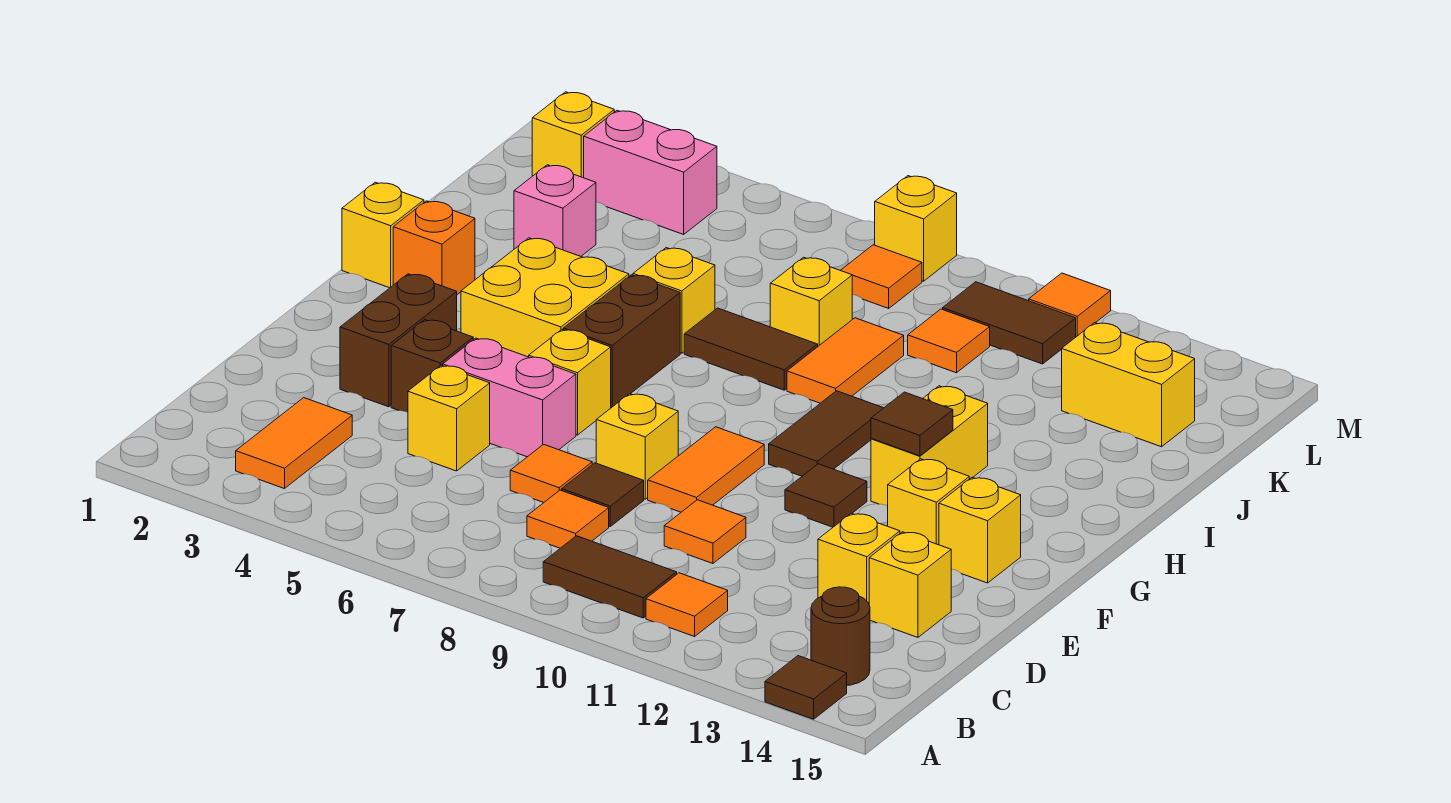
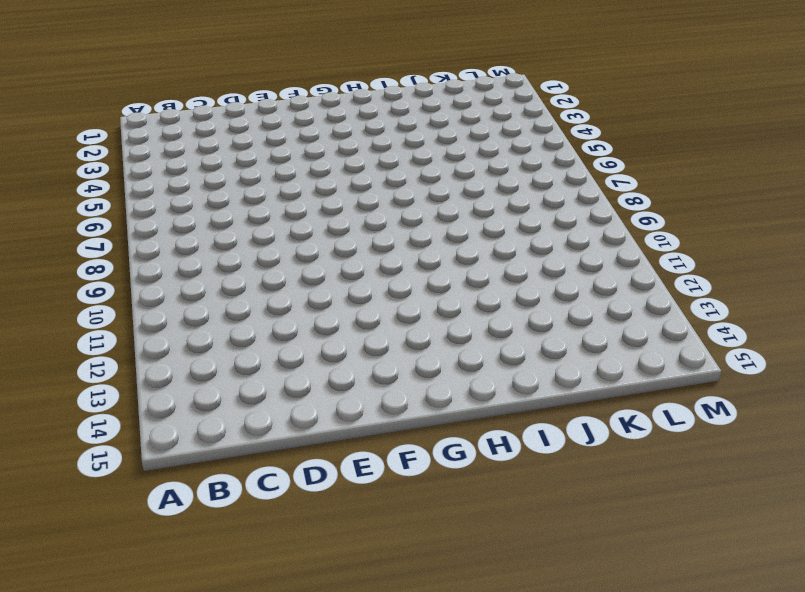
none -> brown 1x1 tile [765,656,847,719]
none -> orange 1x2 tile [236,398,352,489]
none -> brown 1x2 tile [543,536,677,618]
none -> orange 1x1 tile [646,573,728,637]

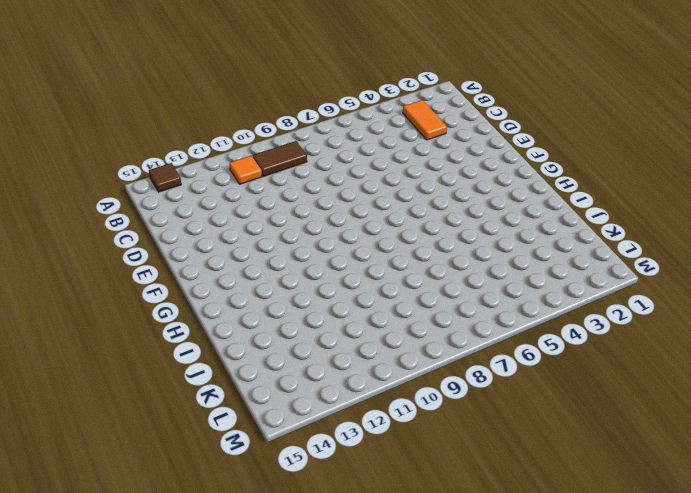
none -> brown 1x1 round brick [811,587,870,685]
none -> orange 1x1 tile [527,490,609,548]
none -> yellow 1x1 brick [408,365,490,471]
none -> orange 1x1 tile [510,444,592,503]

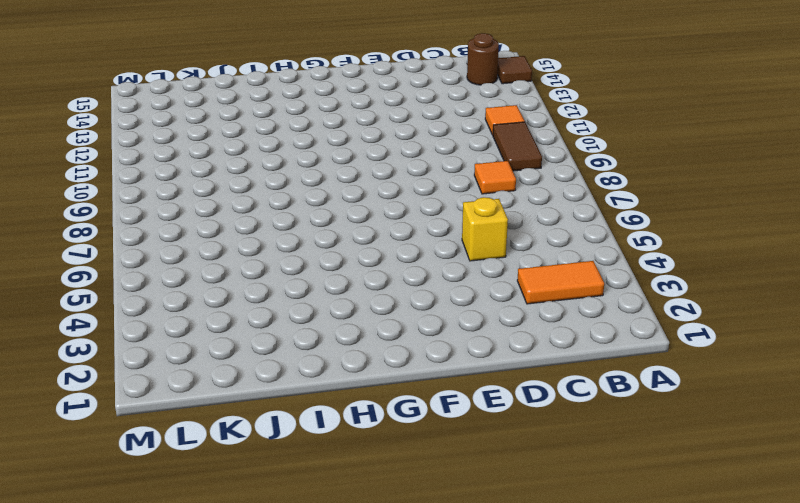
none -> orange 1x1 tile [510,444,592,503]
none -> brown 1x1 tile [562,463,644,526]
none -> orange 1x1 tile [664,500,746,564]
none -> yellow 1x1 brick [818,513,900,603]

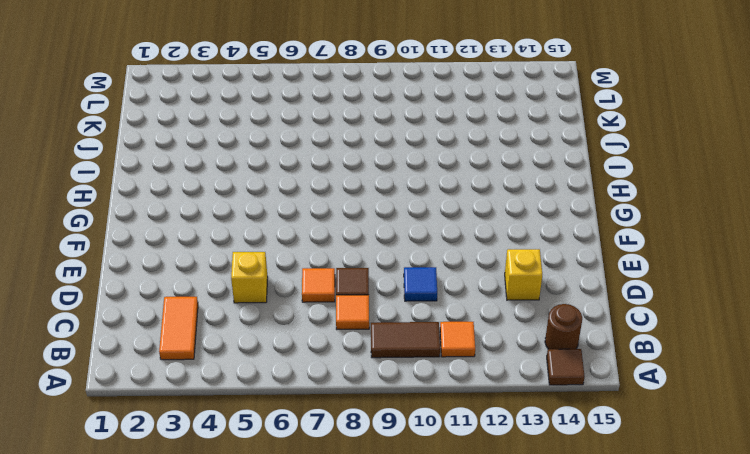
blue 1x1 tile [404,267,437,301] -> orange 1x1 tile [664,500,746,564]
none -> yellow 1x1 brick [869,532,951,637]
none -> brown 1x2 brick [340,274,457,407]
none -> brown 1x1 brick [391,320,473,412]
none -> pink 1x2 brick [443,338,576,457]

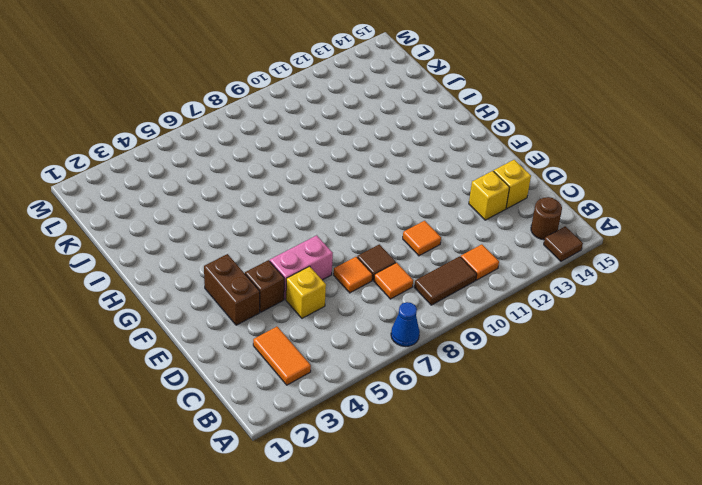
blue 1x1 cone [391,302,420,346] -> none
none -> yellow 1x1 brick [596,394,678,499]
none -> orange 1x2 tile [648,427,764,512]
none -> yellow 1x1 brick [529,330,611,435]
none -> brown 1x1 tile [785,464,867,527]

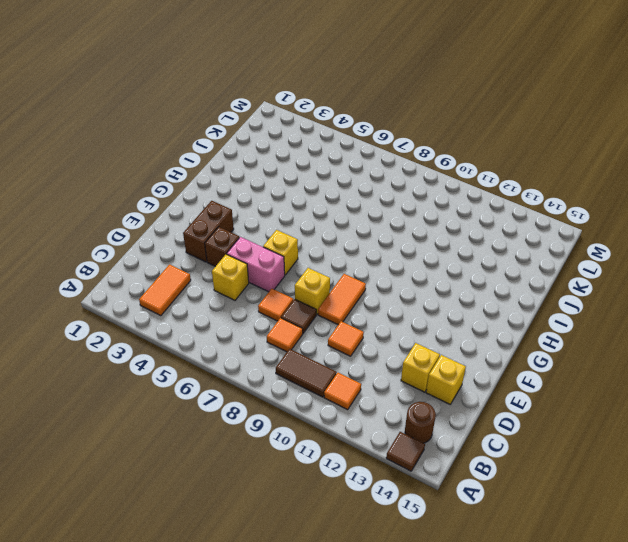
none -> brown 1x1 tile [785,464,867,527]
none -> yellow 1x1 brick [888,459,969,545]
none -> yellow 1x1 brick [939,477,1021,583]
none -> yellow 2x2 brick [461,238,629,357]

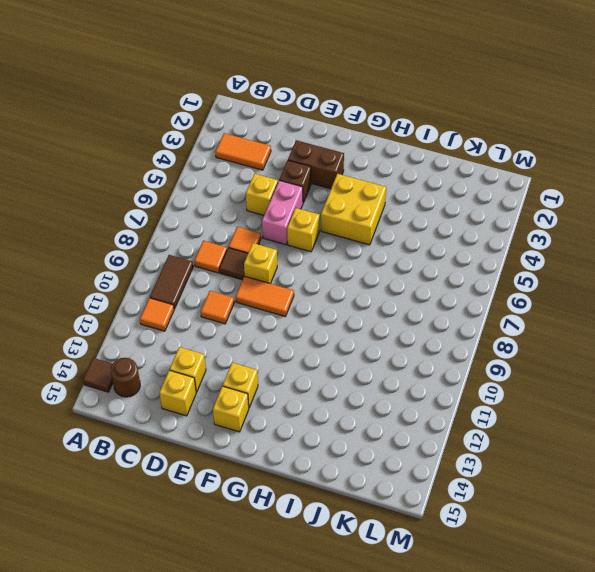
none -> brown 1x1 tile [785,464,867,527]
none -> brown 1x2 brick [563,275,680,408]
none -> brown 1x2 tile [769,391,883,476]
none -> yellow 1x2 brick [871,386,988,506]

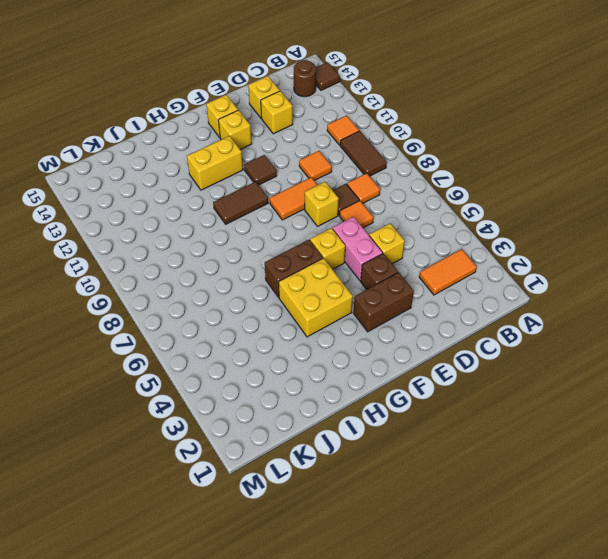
none -> yellow 1x1 brick [342,182,424,288]
none -> orange 1x1 brick [393,201,475,295]
none -> yellow 1x1 brick [633,248,715,353]
none -> brown 1x2 tile [684,308,818,390]

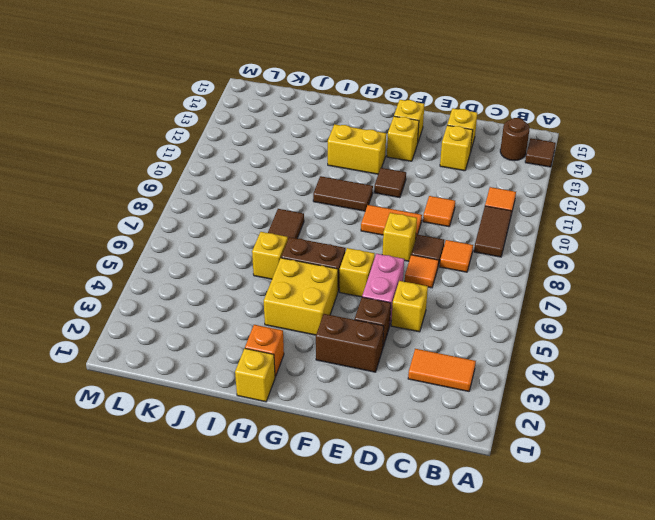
none -> orange 1x2 tile [787,318,904,403]
none -> pink 1x1 brick [514,165,596,256]
none -> yellow 1x1 brick [770,257,852,346]
none -> orange 1x1 tile [908,309,990,373]

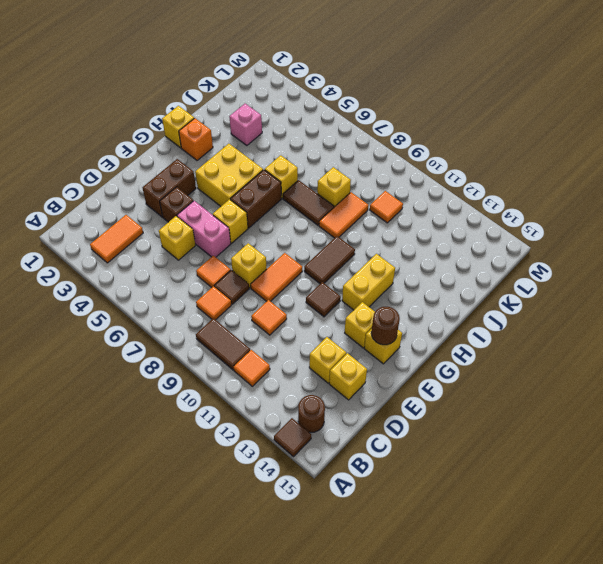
brown 1x1 round brick [371,307,400,345] -> none
none -> yellow 1x2 brick [1062,323,1195,447]
none -> yellow 1x1 brick [532,92,614,178]
none -> pink 1x2 brick [584,111,717,234]
none -> orange 1x1 tile [841,245,922,308]

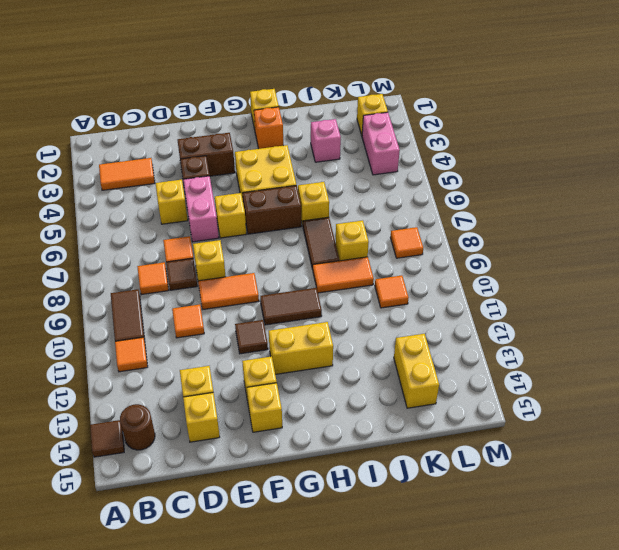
none -> brown 1x2 tile [943,282,1076,364]
none -> yellow 1x1 brick [875,176,957,281]
none -> orange 1x1 tile [1029,273,1111,337]
none -> brown 1x1 tile [871,392,953,456]

